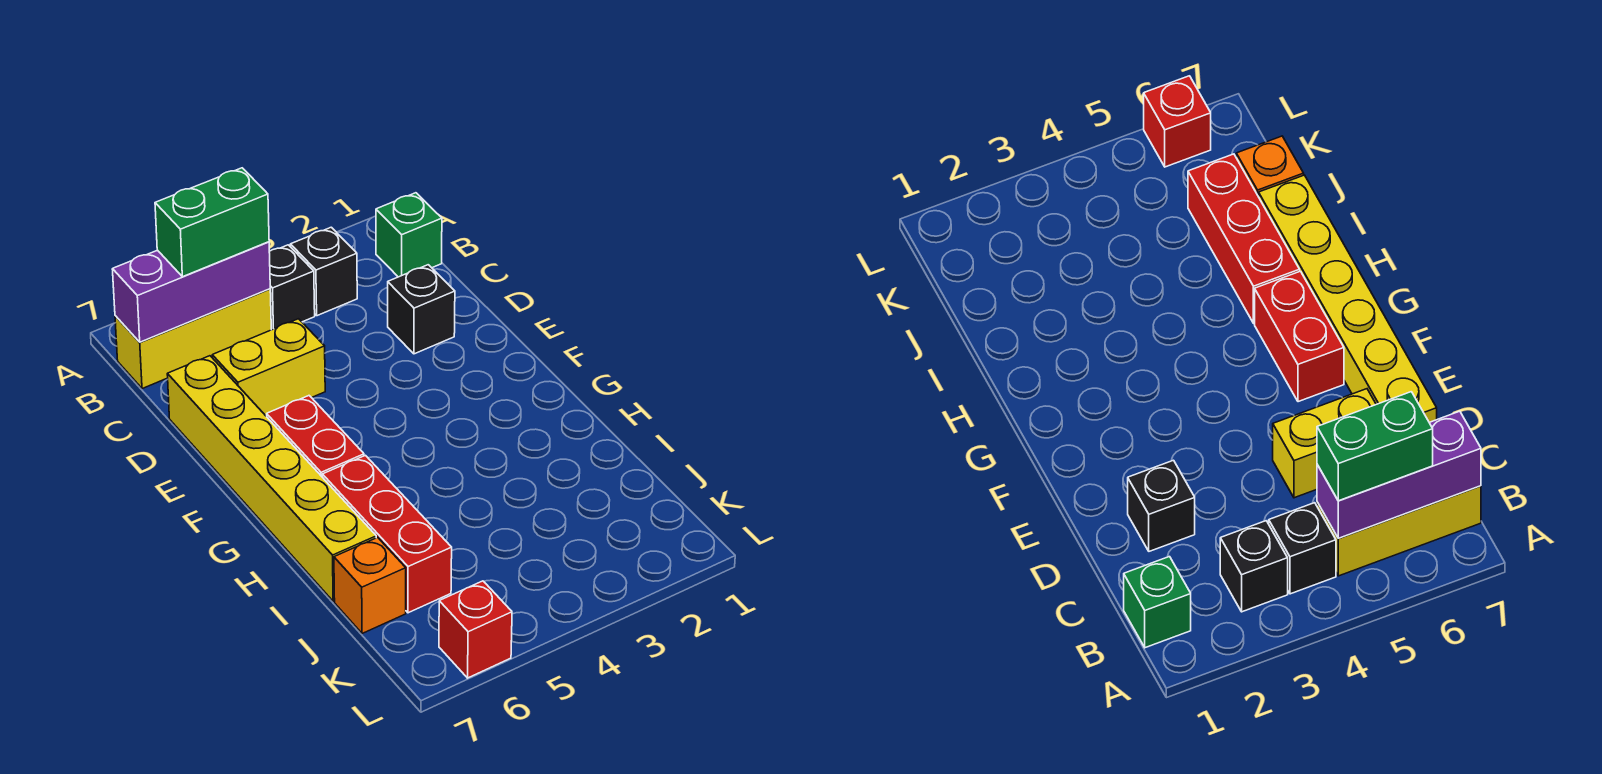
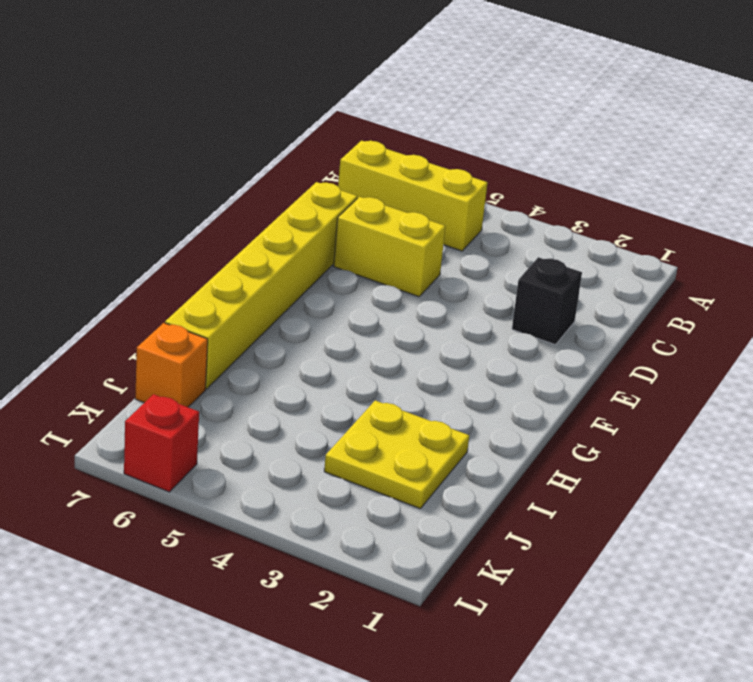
yellow 2x2 plate [324,400,469,509] -> none
none -> green 1x1 brick [376,193,442,277]
none -> black 1x1 brick [290,227,357,316]
none -> black 1x1 brick [269,245,315,330]

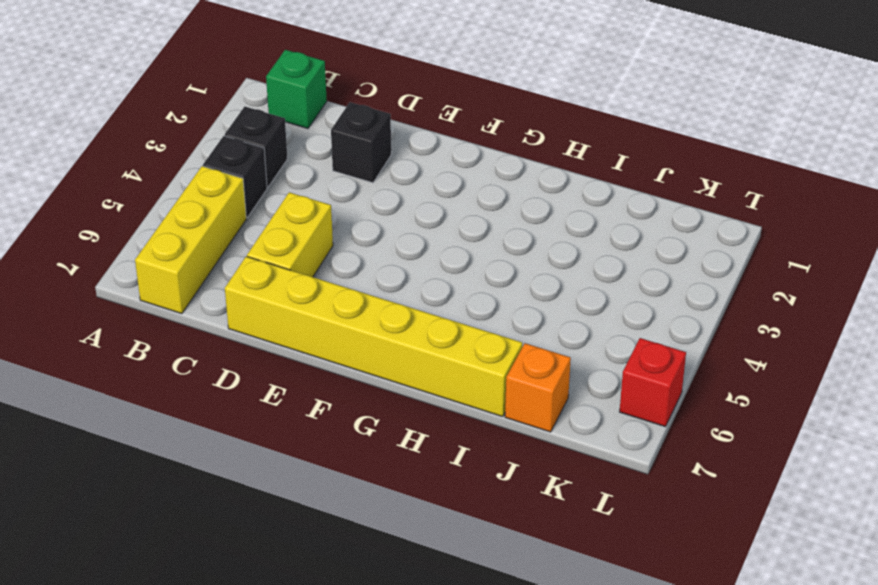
none -> red 1x2 brick [267,396,364,476]
none -> red 1x3 brick [322,455,452,613]
none -> purple 1x3 brick [112,242,270,342]

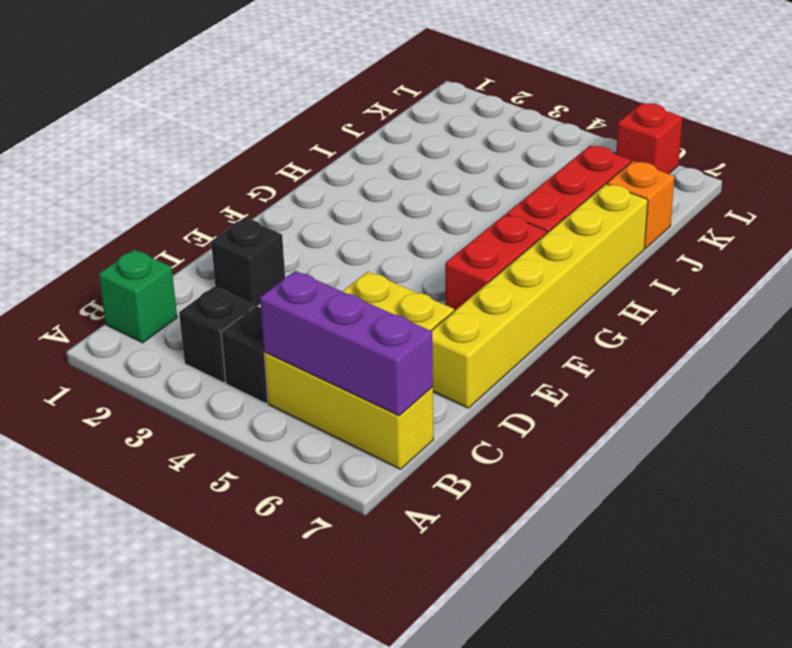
none -> green 1x2 brick [155,168,269,277]

